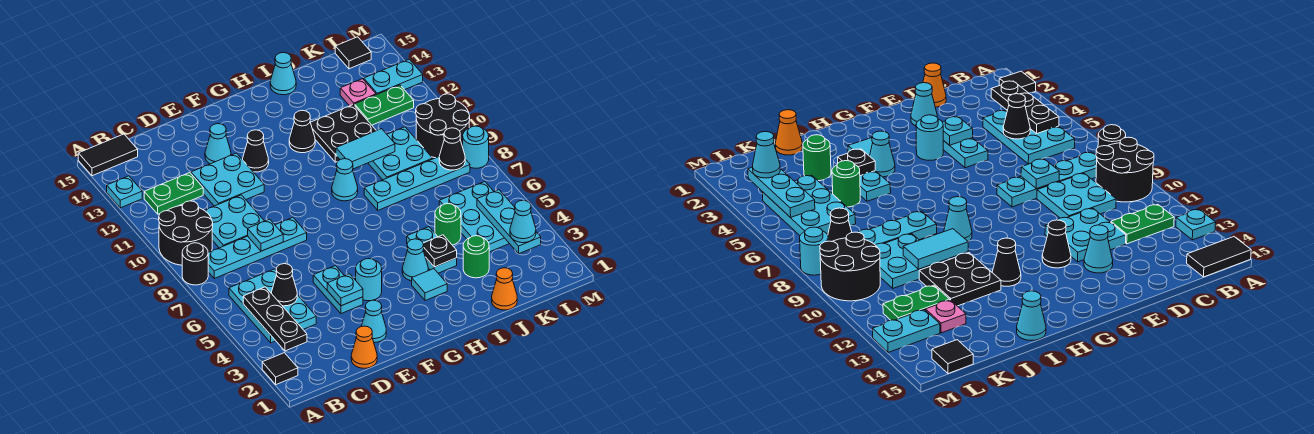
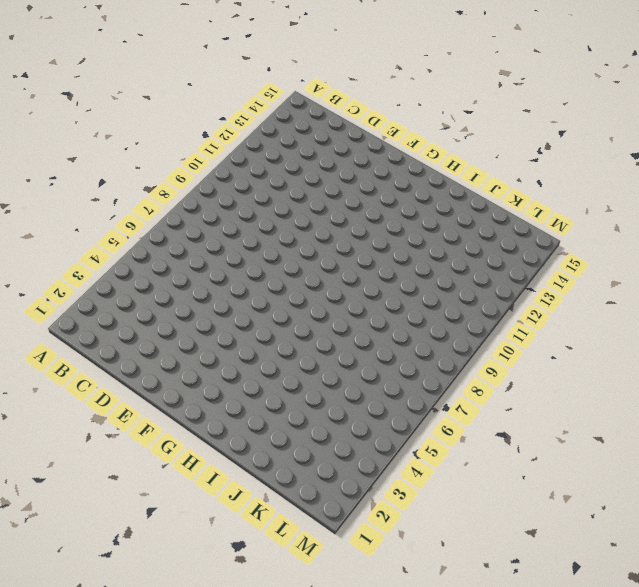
none -> black 1x1 tile [262,353,298,385]
none -> black 1x1 round brick [182,243,208,285]
none -> black 2x2 round brick [159,201,213,265]
none -> cyan 1x1 plate [107,176,142,208]

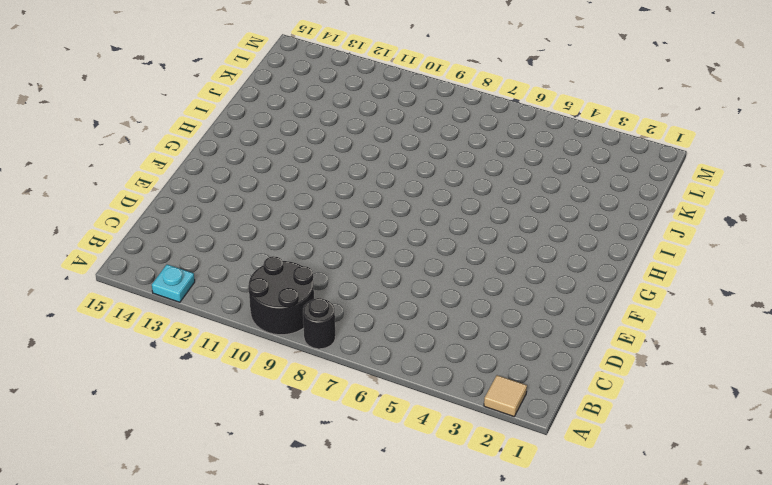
tan 1x1 tile [484,375,527,417] -> black 1x1 tile [262,353,298,385]
none -> black 1x2 tile [78,134,138,176]
none -> cyan 2x3 plate [229,269,316,343]
none -> cyan 1x4 plate [208,218,307,278]
none -> green 1x2 plate [144,173,203,214]

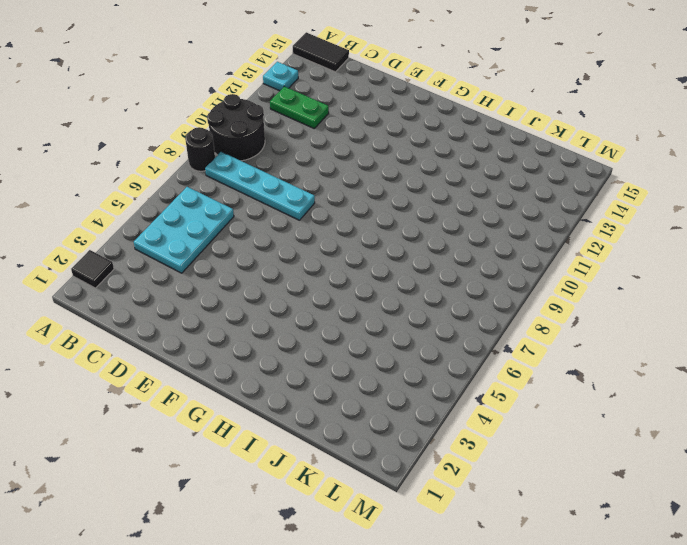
none -> cyan 2x2 plate [204,195,264,248]
none -> orange 1x1 cone [351,326,377,368]
none -> cyan 2x2 plate [191,153,264,206]
none -> cyan 1x1 cone [361,300,386,343]

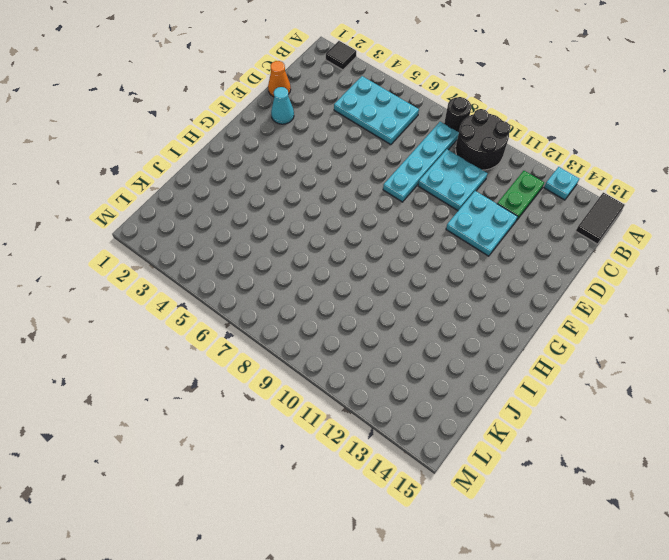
none -> cyan 1x2 plate [313,266,363,314]
none -> cyan 1x1 cone [205,124,231,164]
none -> cyan 1x1 round brick [356,259,382,301]
none -> black 1x1 cone [243,130,269,172]

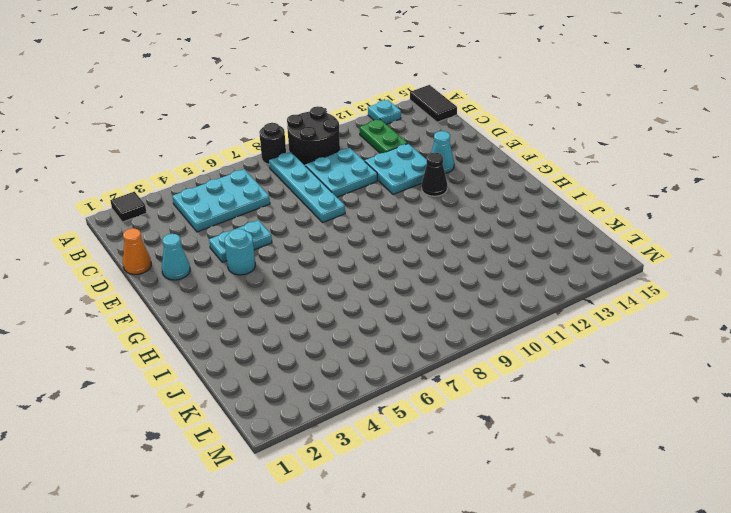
none -> cyan 1x1 tile [412,269,447,301]
none -> cyan 1x1 cone [402,239,428,281]
none -> cyan 1x1 cone [332,159,358,201]
none -> black 1x1 cone [289,110,315,153]

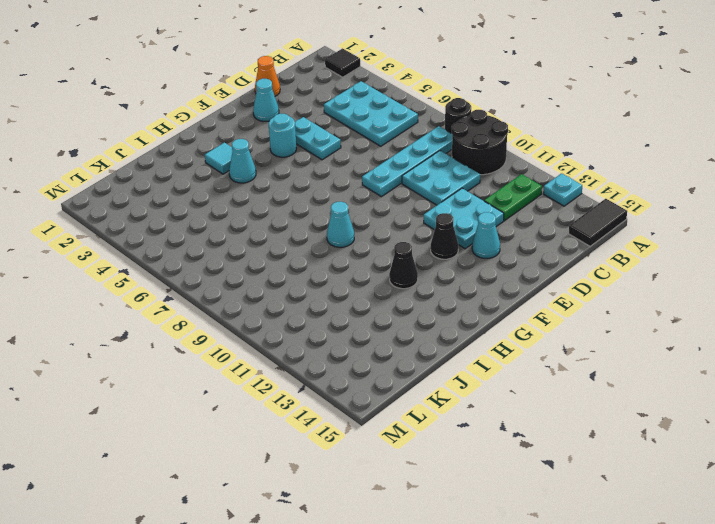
none -> cyan 1x2 plate [407,227,457,273]
none -> cyan 1x4 plate [364,157,470,210]
none -> black 2x2 plate [310,105,376,162]
none -> cyan 1x1 cone [270,53,296,95]

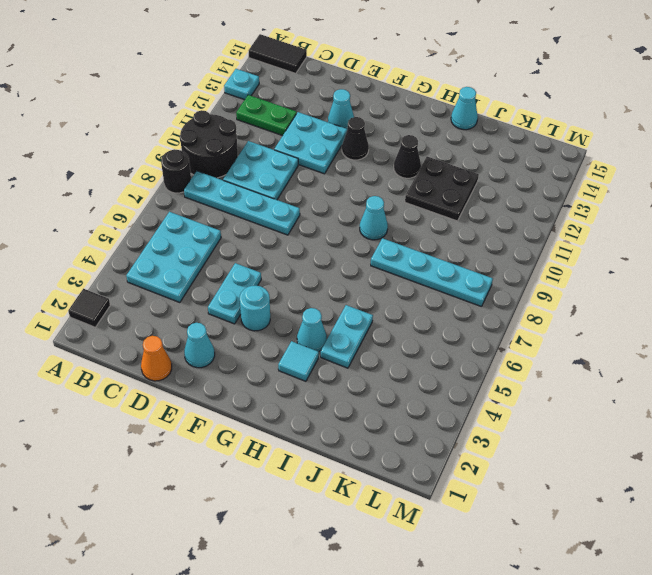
none -> orange 1x1 cone [492,268,517,310]
none -> green 1x1 round brick [463,236,489,278]
none -> green 1x1 round brick [435,204,461,245]
none -> cyan 2x2 plate [368,127,433,180]

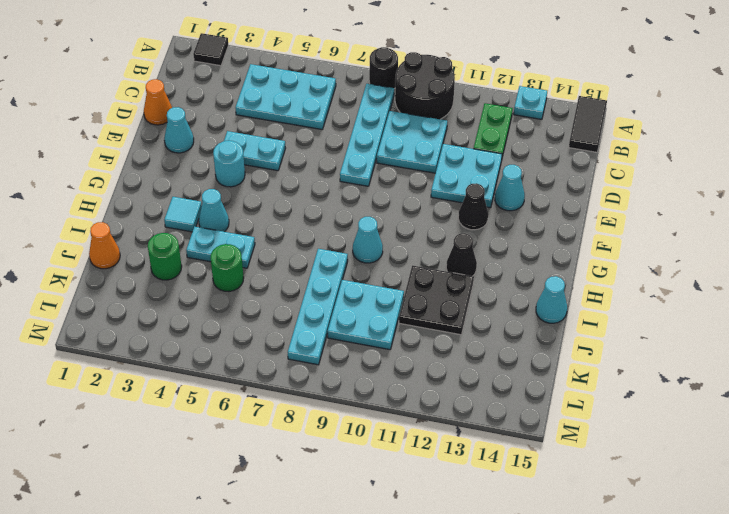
none -> cyan 2x3 plate [439,182,509,252]
none -> green 1x2 plate [355,85,414,125]
none -> pink 1x1 plate [340,79,376,106]
none -> black 2x2 round brick [416,94,470,158]

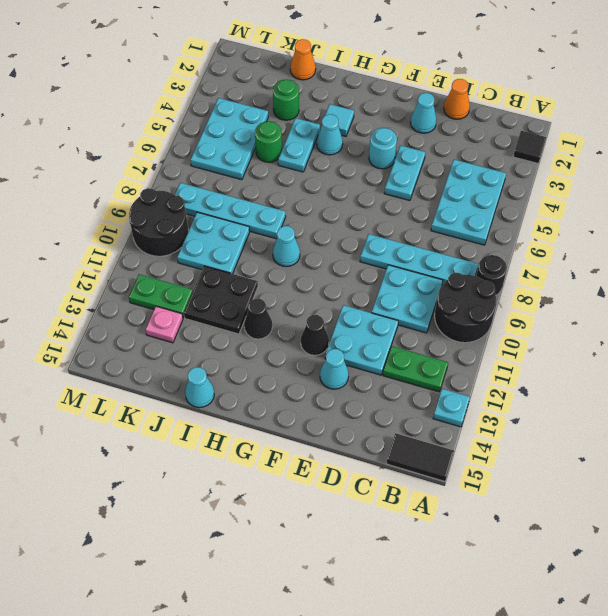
none -> cyan 1x2 plate [364,59,423,95]
none -> black 1x1 tile [335,37,371,69]
none -> cyan 1x1 round brick [463,126,489,168]
none -> black 1x3 plate [243,287,307,351]

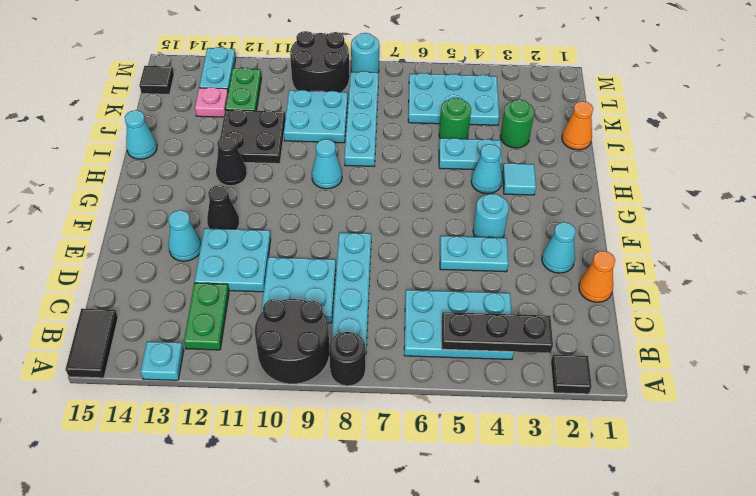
none -> black 1x1 cone [271,264,297,306]
none -> cyan 1x1 plate [248,219,283,251]
none -> cyan 1x1 plate [327,274,363,306]
none -> black 1x1 plate [423,235,457,267]

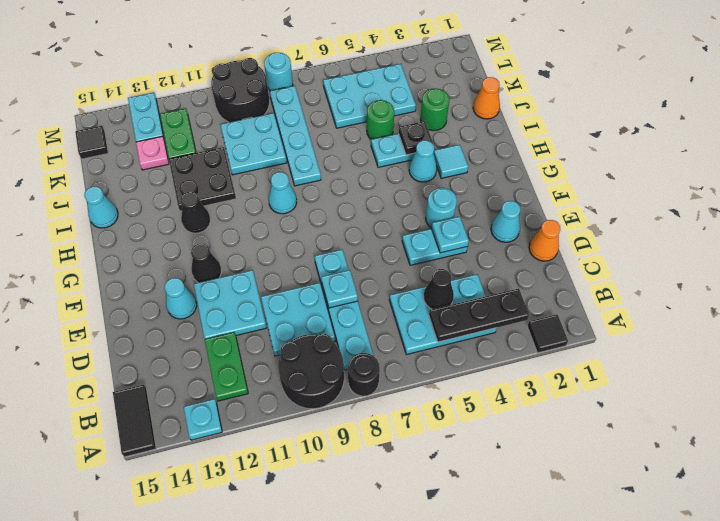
none -> cyan 1x2 tile [336,129,395,169]
none -> cyan 1x3 plate [477,190,541,254]
none -> black 1x1 cone [439,128,465,170]
none -> cyan 1x1 cone [510,200,536,243]

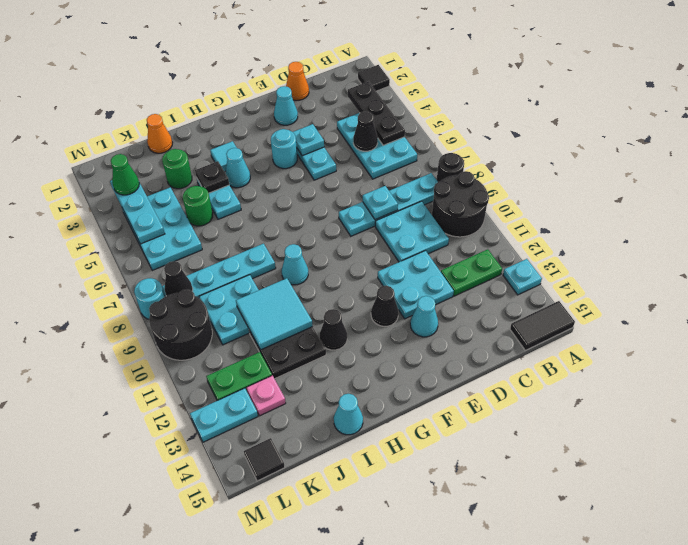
cyan 2x2 tile [236,278,313,350] -> cyan 1x2 tile [336,129,395,169]
green 1x1 cone [111,154,139,195] -> cyan 1x1 cone [510,200,536,243]

